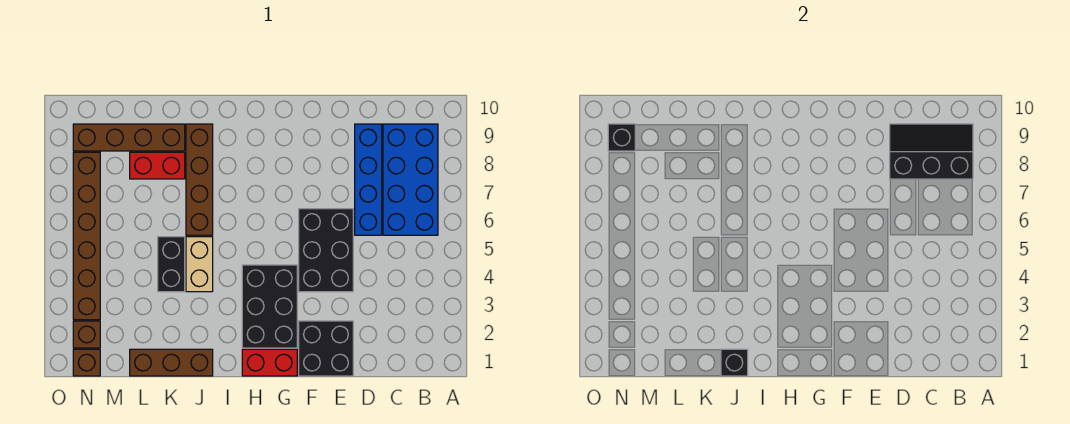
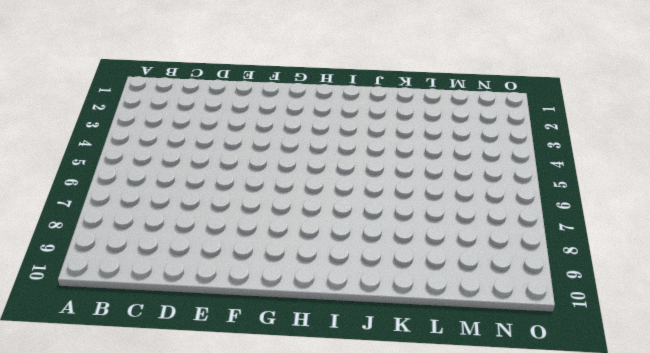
none -> blue 2x4 brick [383,124,438,235]
none -> blue 1x4 brick [355,124,382,235]
none -> black 2x2 brick [299,321,353,376]

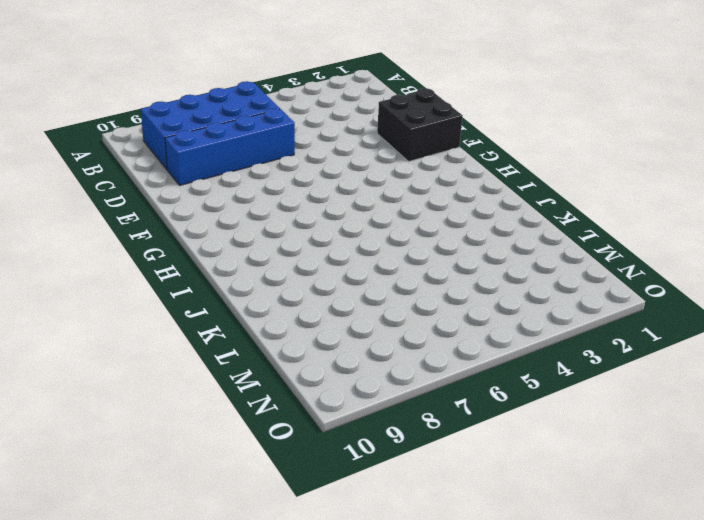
none -> black 2x3 brick [299,209,353,292]
none -> red 1x2 brick [242,349,297,376]
none -> black 2x3 brick [242,265,297,348]

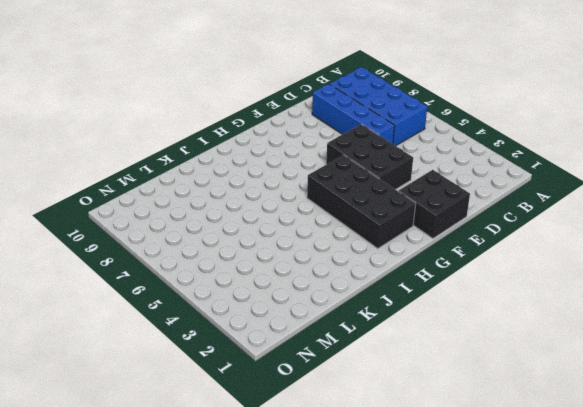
black 2x4 brick [307,155,416,249] -> black 2x3 brick [242,265,297,348]
none -> red 1x2 brick [242,349,297,376]
none -> brown 1x3 brick [130,349,213,376]
none -> tan 1x2 brick [186,237,213,292]

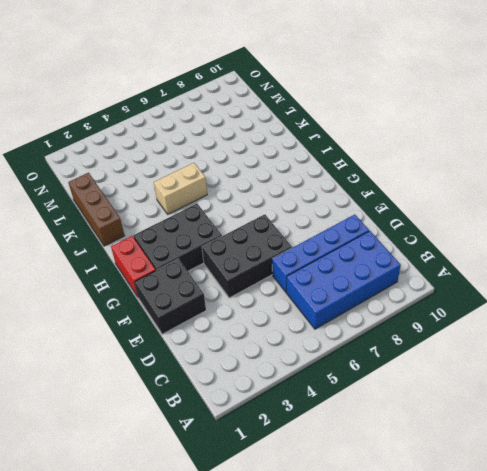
none -> brown 1x4 brick [186,124,213,235]
none -> black 1x2 brick [158,237,185,292]
none -> red 1x2 brick [130,152,185,179]

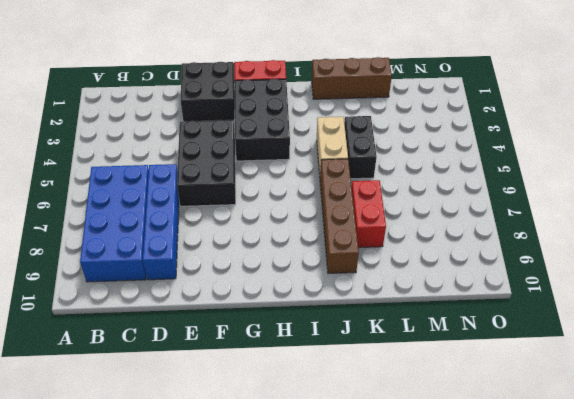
red 1x2 brick [352,180,386,248] -> red 1x2 brick turned to [130,152,185,179]
none -> brown 1x4 brick [73,124,185,151]
none -> brown 1x1 brick [73,349,100,376]
none -> brown 1x1 brick [73,321,100,348]

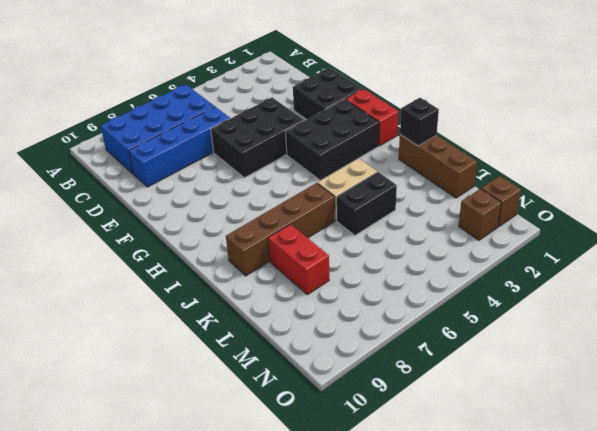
none -> brown 1x4 brick [73,124,185,151]
none -> brown 1x6 brick [73,152,100,320]
none -> black 2x3 slope [890,124,973,179]

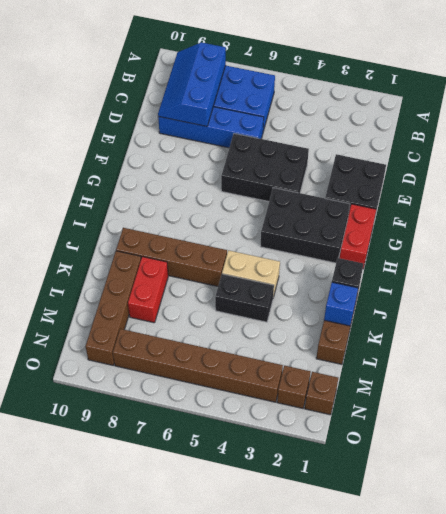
blue 2x3 slope [158,42,226,126] -> black 2x3 slope [890,124,973,179]
blue 1x1 brick [324,282,358,326] -> none
none -> black 1x1 brick [608,124,635,151]

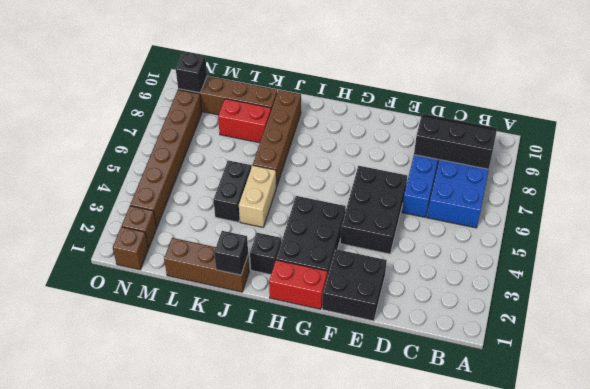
black 1x1 brick [250,233,281,275] -> none

